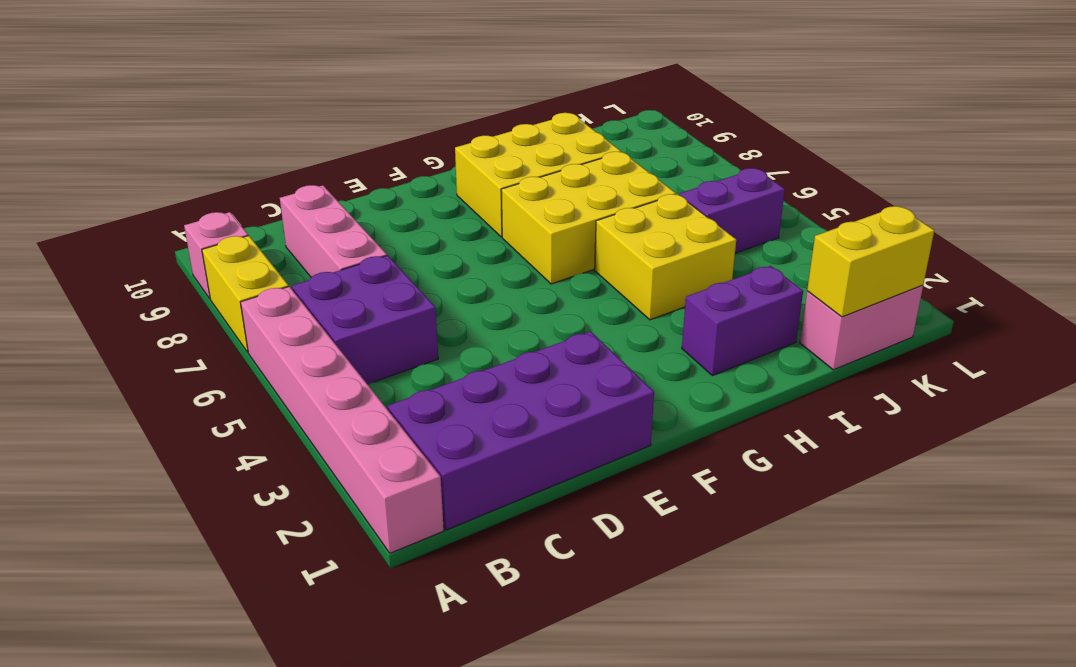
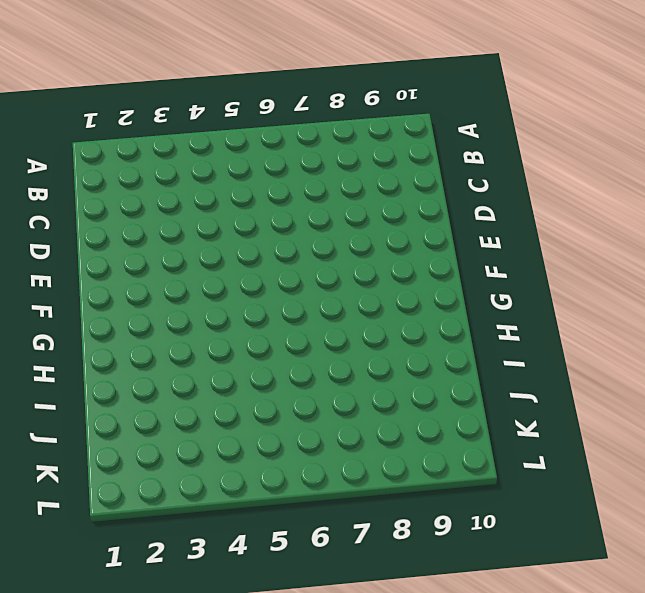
none -> pink 1x6 brick [241,286,444,553]
none -> yellow 1x2 brick [202,236,289,352]
none -> pink 1x1 brick [184,212,248,298]

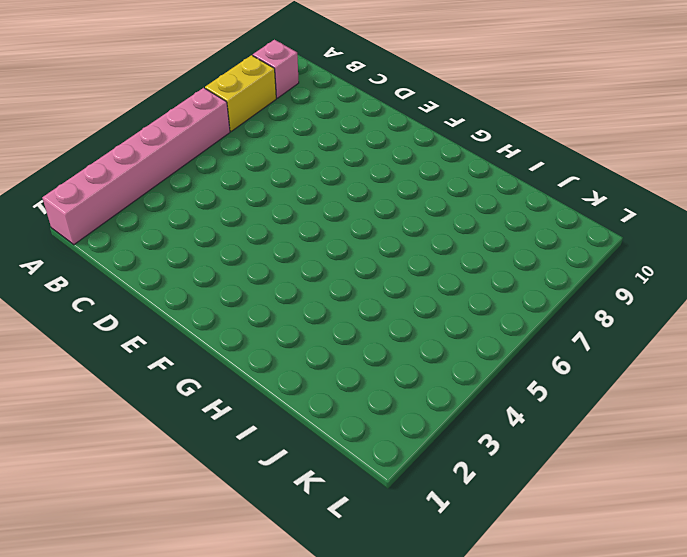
none -> purple 2x4 brick [388,331,654,530]
none -> purple 2x2 brick [292,255,438,384]
none -> pink 1x3 brick [280,185,387,277]

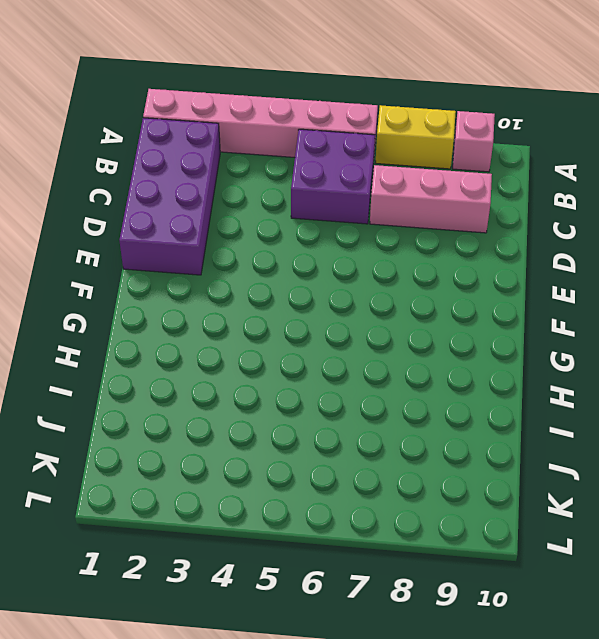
none -> yellow 2x3 brick [501,152,676,284]
none -> yellow 2x3 brick [455,113,621,237]
none -> purple 1x2 brick [682,266,803,376]

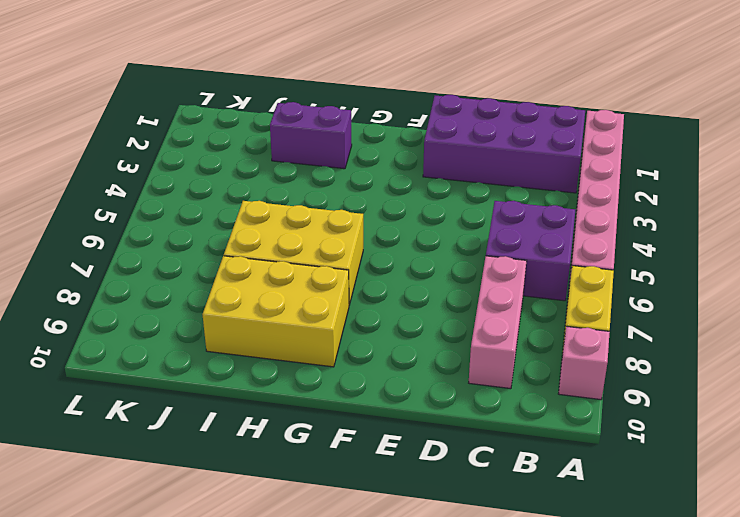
none -> yellow 2x2 brick [595,194,736,320]
none -> pink 1x2 brick [800,285,923,370]
none -> purple 1x2 brick [679,168,785,253]

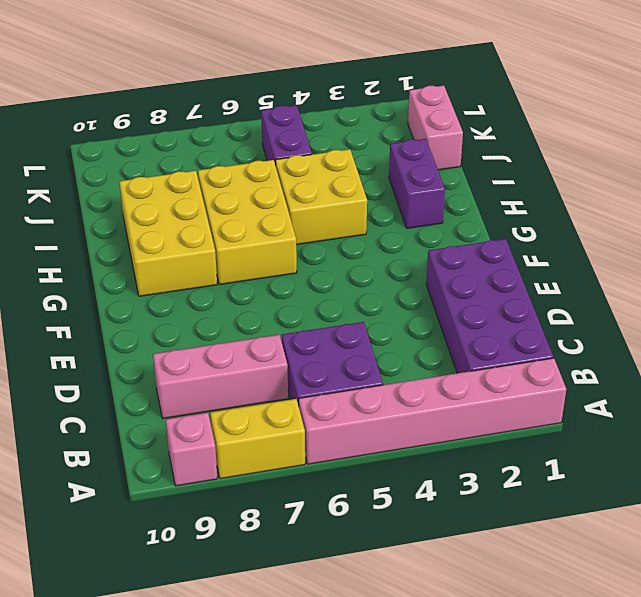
none -> yellow 1x2 brick [807,206,934,317]

